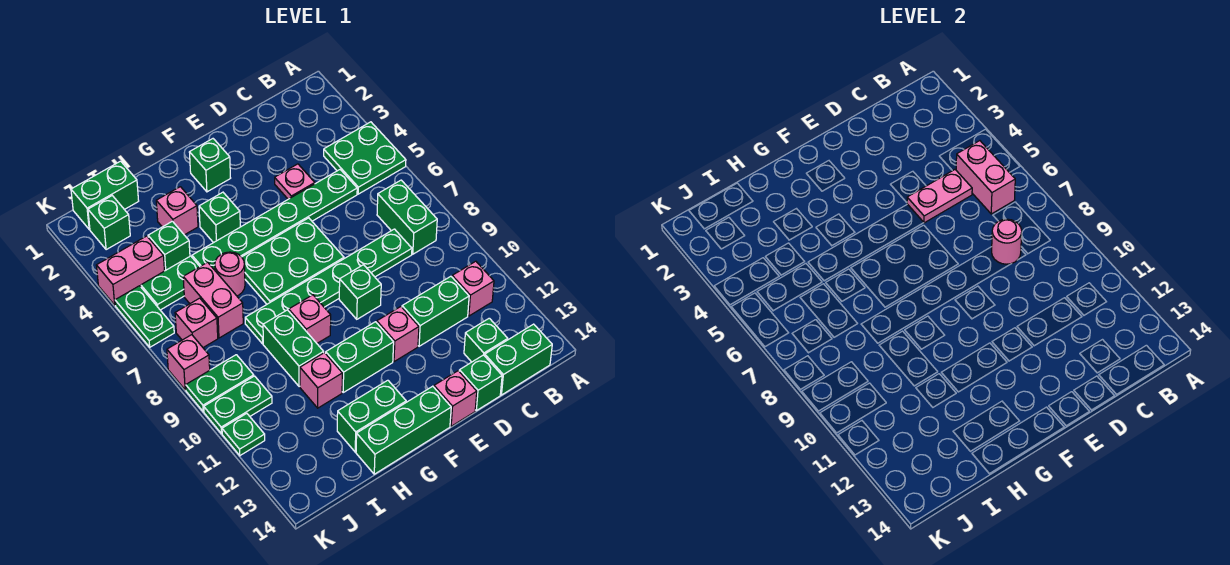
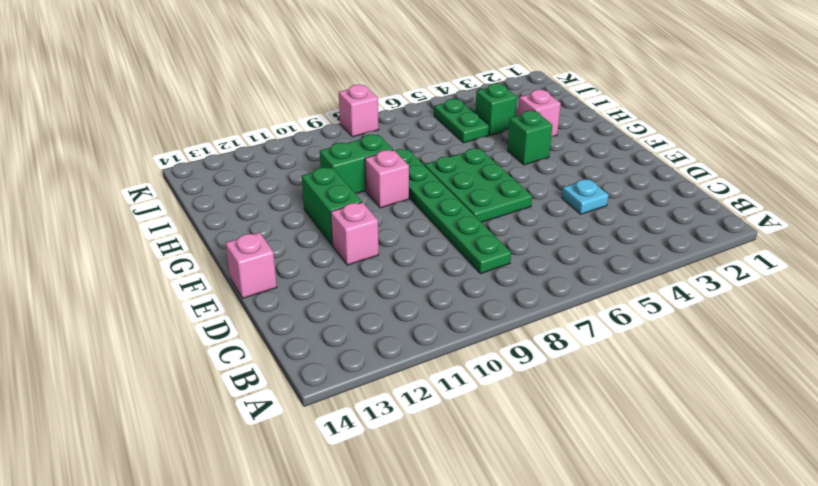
cyan 1x1 plate [562,179,609,214] -> pink 1x1 plate [275,164,315,199]
none -> green 2x2 plate [324,122,406,194]
none -> green 1x2 brick [377,180,437,254]
none -> pink 1x1 brick [452,261,494,316]
none -> green 1x2 brick [485,324,552,395]

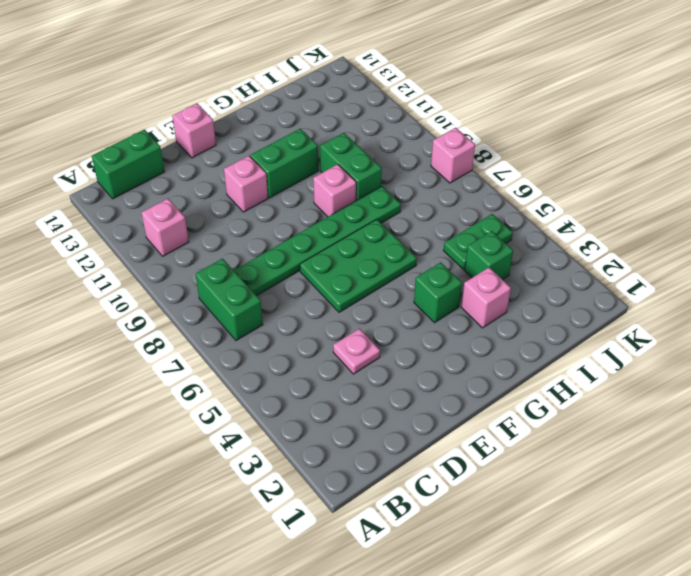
none -> green 2x2 plate [324,122,406,194]
none -> green 1x6 plate [192,170,357,270]
none -> green 1x2 brick [402,276,469,346]
none -> green 1x1 brick [464,318,508,362]

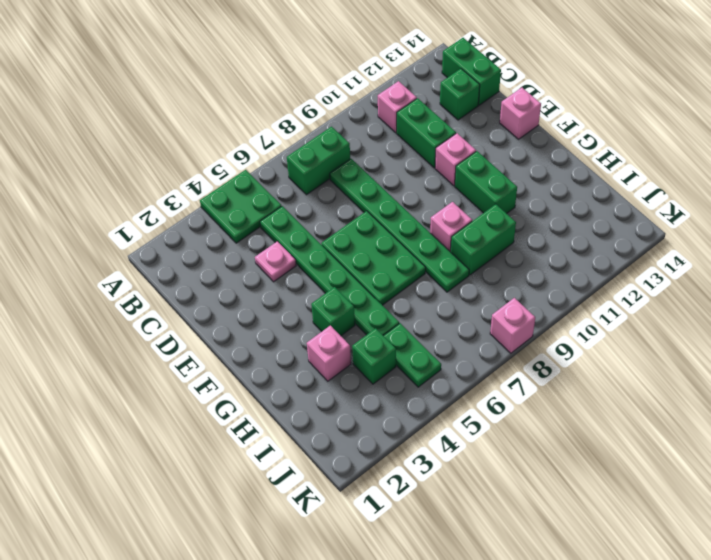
none -> green 1x1 brick [459,355,502,411]
none -> green 1x1 brick [339,265,381,319]
none -> green 1x1 brick [189,139,230,192]
none -> green 1x3 brick [356,386,451,474]

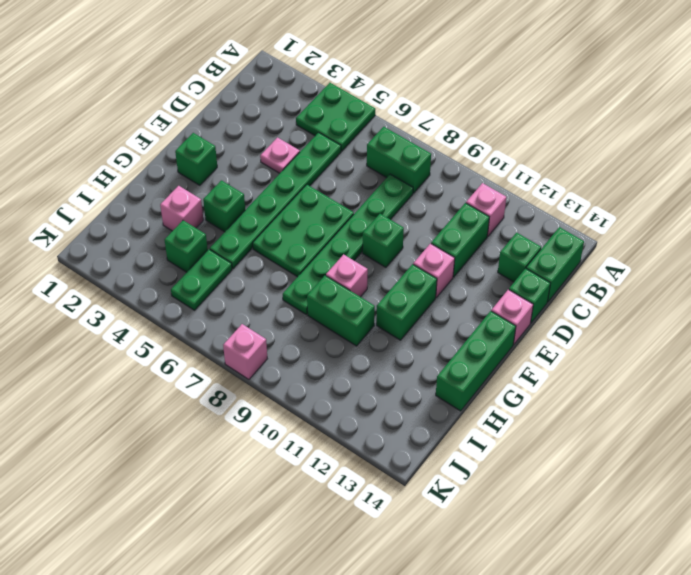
none -> green 1x2 brick [337,380,406,452]
none -> pink 1x1 round brick [215,252,245,296]
none -> pink 1x1 brick [300,353,342,408]
none -> green 1x2 brick [71,161,139,229]

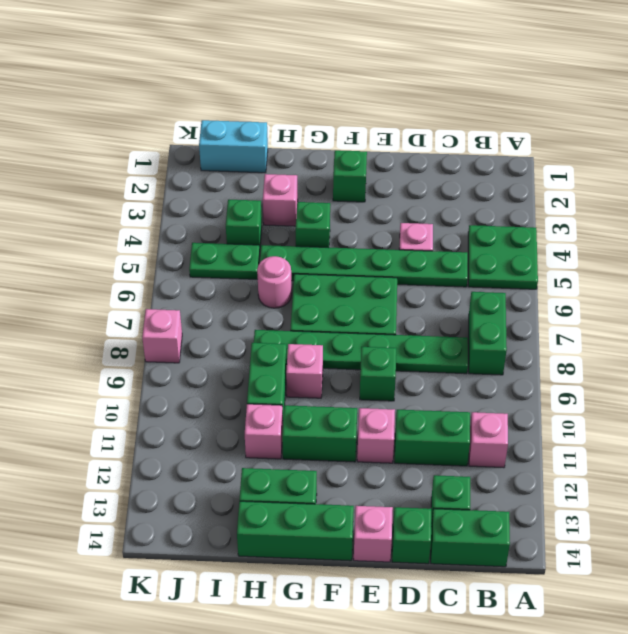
cyan 1x2 brick [199,120,268,173] -> green 1x2 brick [71,161,139,229]
none -> pink 1x2 brick [183,262,243,338]
none -> green 1x1 brick [88,196,130,250]
none -> pink 1x2 brick [96,236,164,305]
none -> pink 1x1 brick [175,298,218,347]

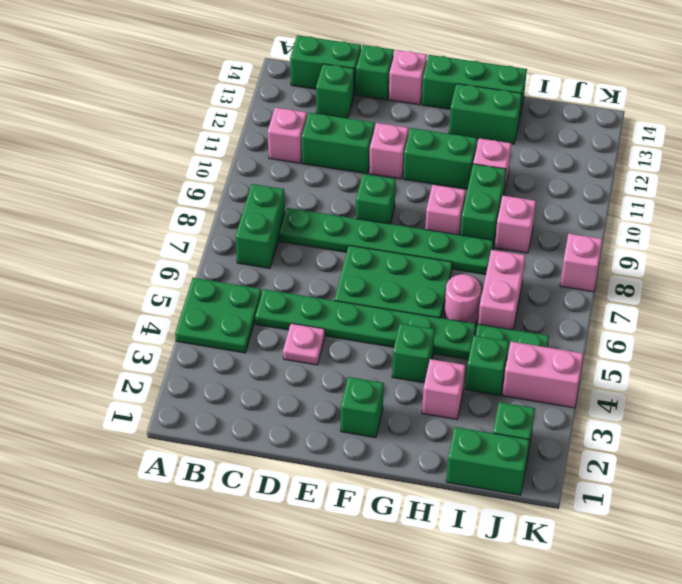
pink 1x1 brick [495,196,536,253] -> pink 1x1 brick moved to [175,298,218,347]
none -> green 1x2 plate [186,355,254,412]
none -> green 1x2 plate [204,376,272,434]
none -> green 1x2 plate [115,286,174,347]
none -> green 1x1 plate [222,413,265,455]

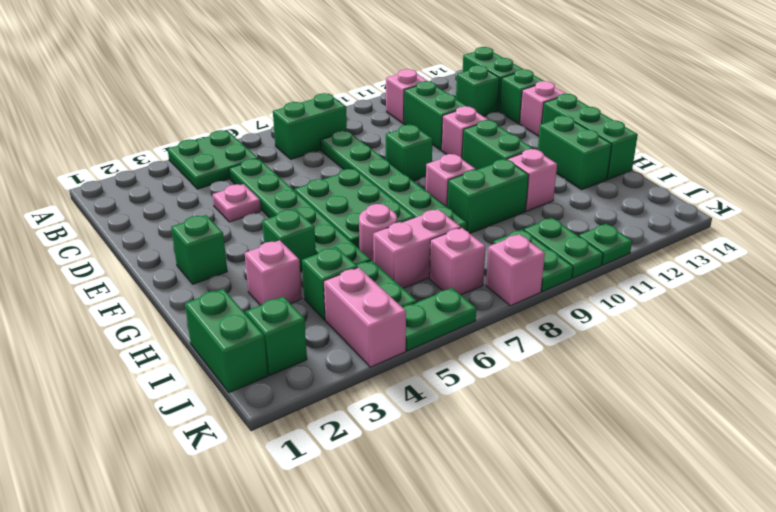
none -> pink 1x2 brick [956,141,1015,214]
none -> pink 1x2 plate [907,170,972,223]
none -> pink 1x1 round brick [992,219,1022,264]

